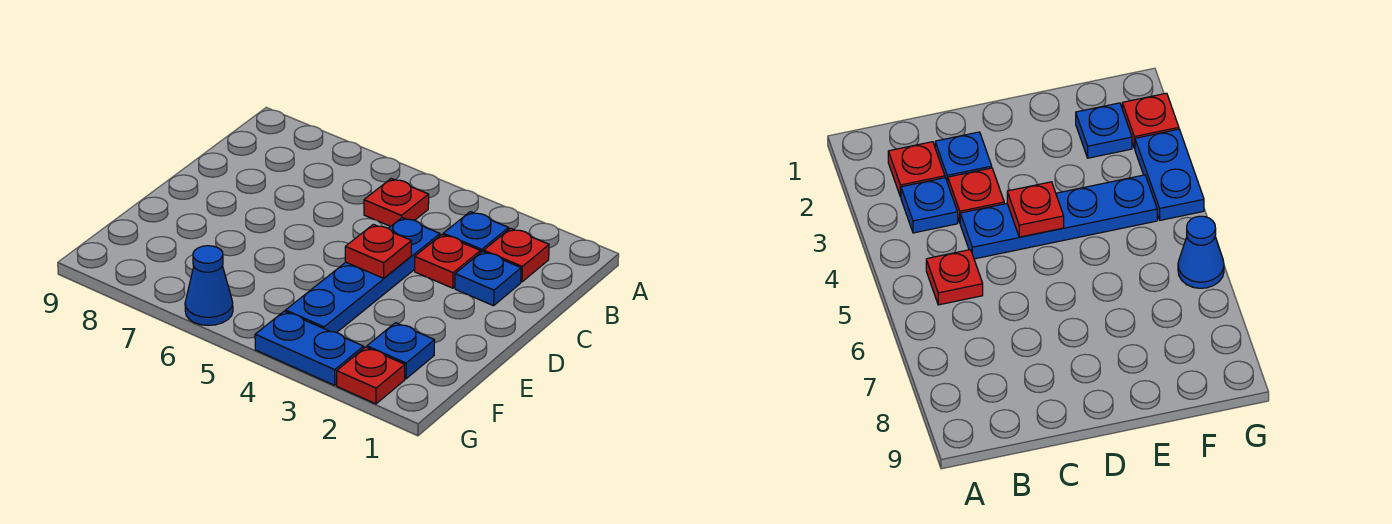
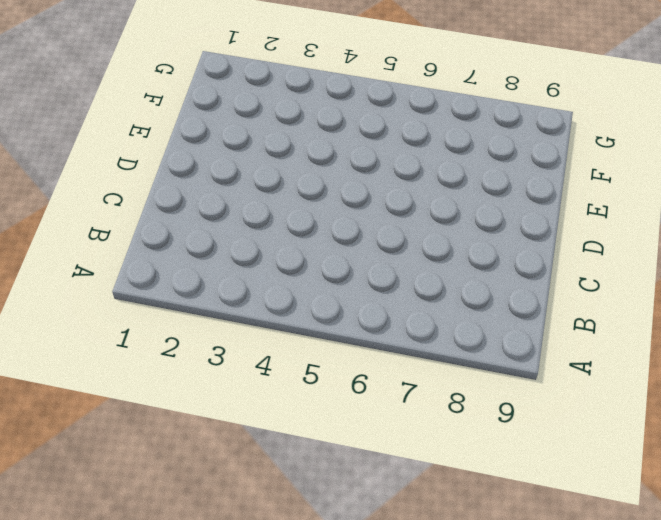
none -> red 1x1 plate [484,228,549,282]
none -> blue 1x1 plate [443,212,509,253]

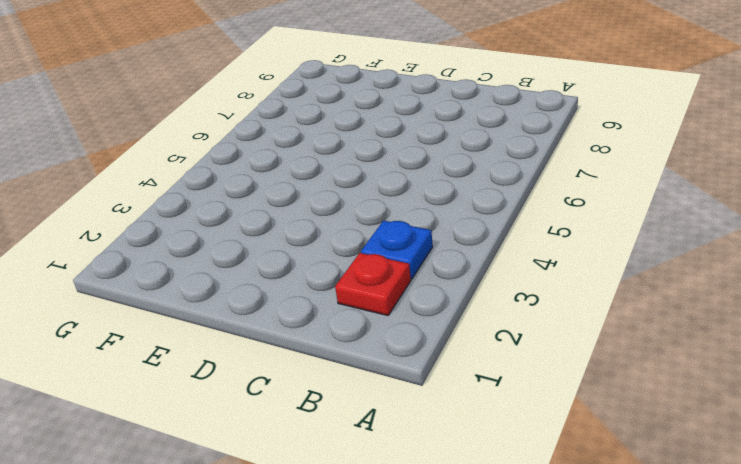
none -> red 1x1 plate [364,179,429,226]
none -> blue 1x1 plate [455,251,521,306]

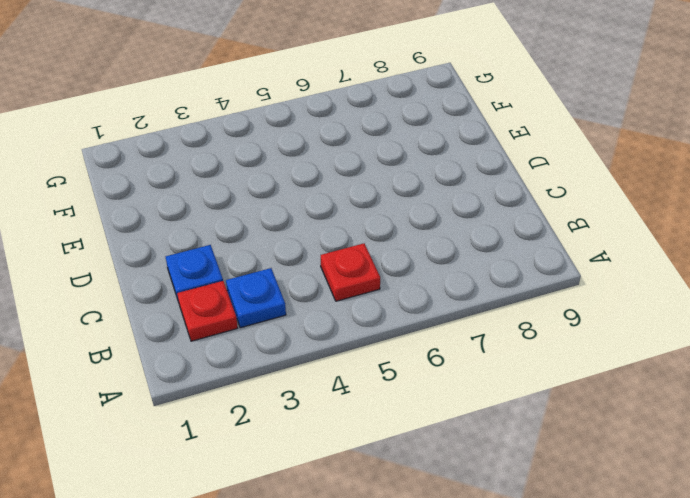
none -> red 1x1 plate [415,235,480,288]
none -> blue 1x4 plate [286,218,440,333]

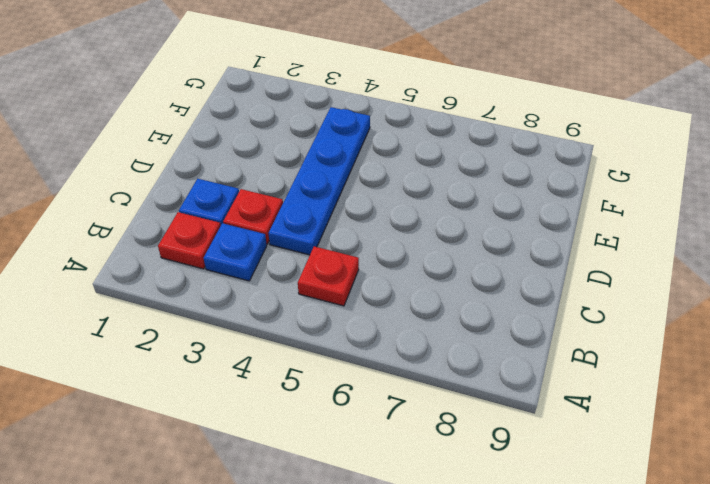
none -> blue 1x1 plate [367,323,435,379]
none -> red 1x1 plate [337,347,405,404]

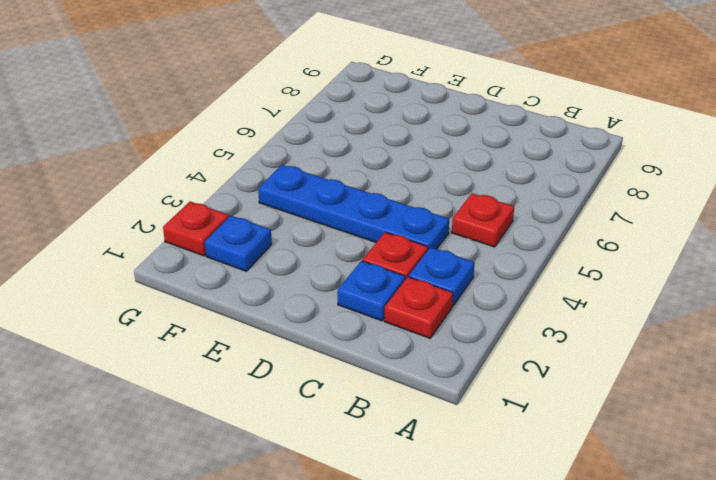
none -> blue 1x2 plate [255,311,364,385]
none -> blue 1x1 cone [185,246,233,326]

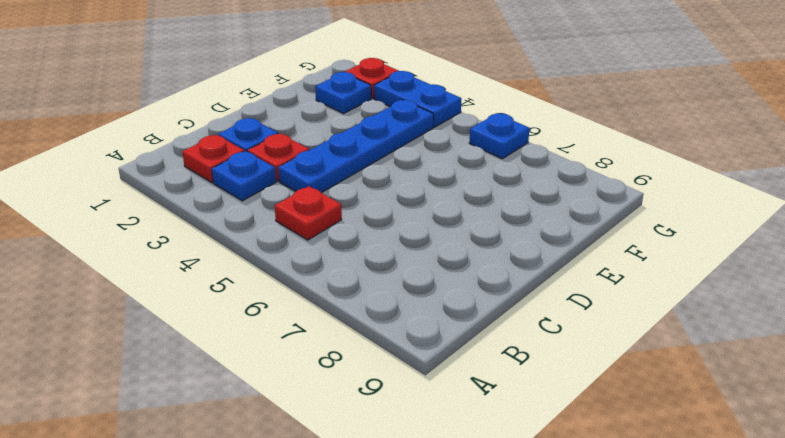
blue 1x1 plate [469,113,530,159] -> blue 1x1 cone [185,246,233,326]
none -> red 1x1 plate [345,224,411,278]

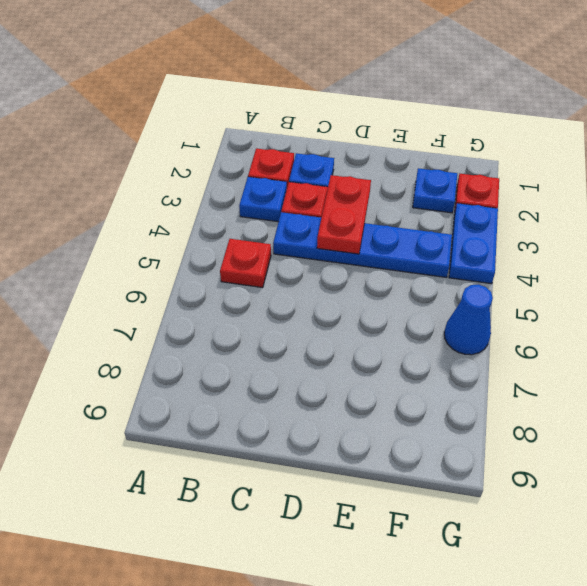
red 1x2 plate [317,175,371,254] -> red 1x1 plate [345,224,411,278]

